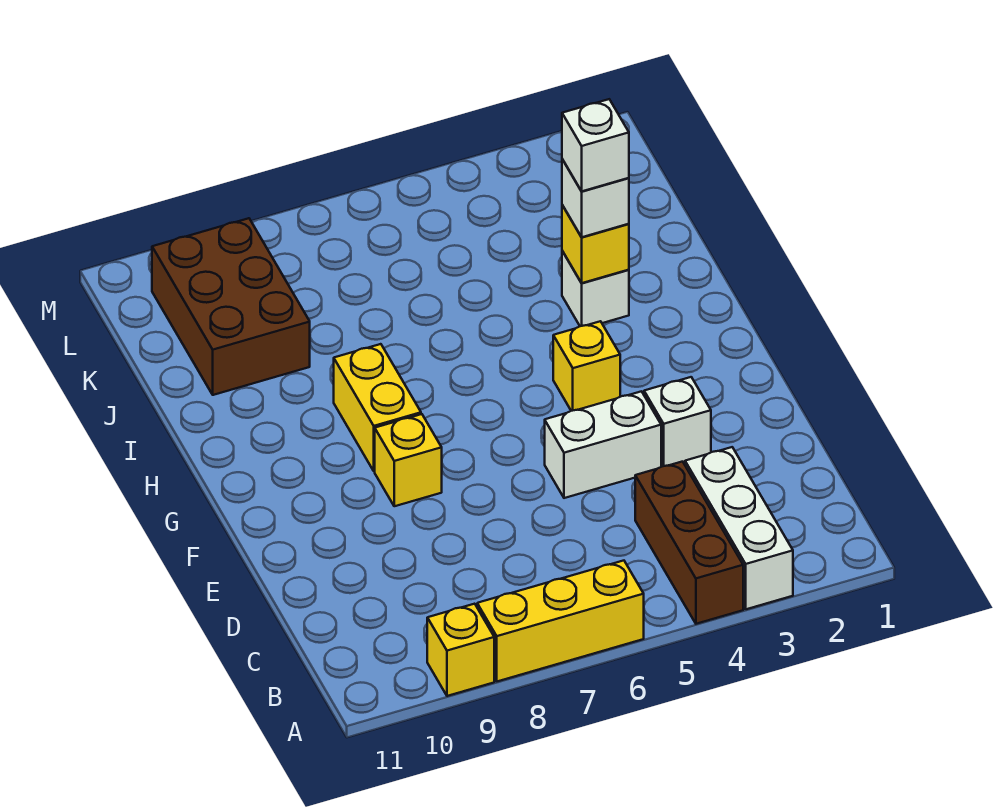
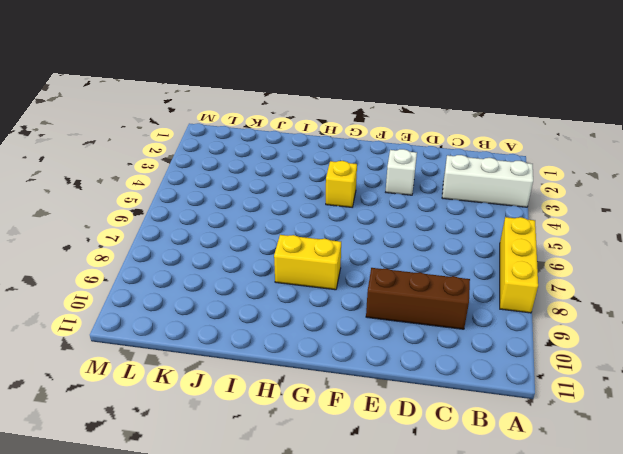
brown 1x3 brick [366,268,470,329] -> brown 1x3 brick moved to [635,462,743,624]
none -> yellow 1x1 brick [427,604,494,696]
none -> white 1x2 brick [545,391,661,498]
none -> yellow 1x1 brick [375,414,442,506]

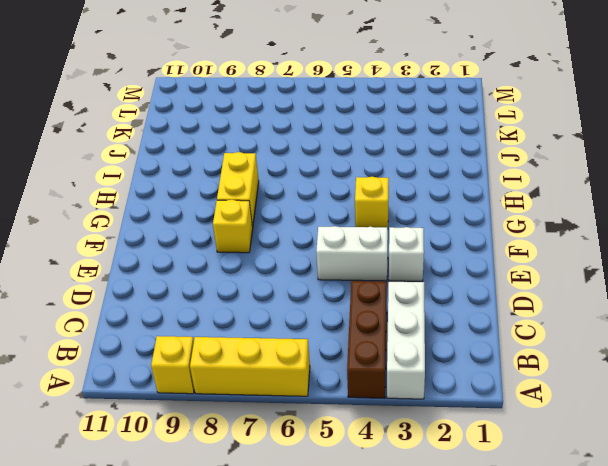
none -> white 1x1 brick [562,251,629,326]
none -> brown 2x3 brick [152,218,310,395]
none -> yellow 1x1 brick [562,205,629,283]

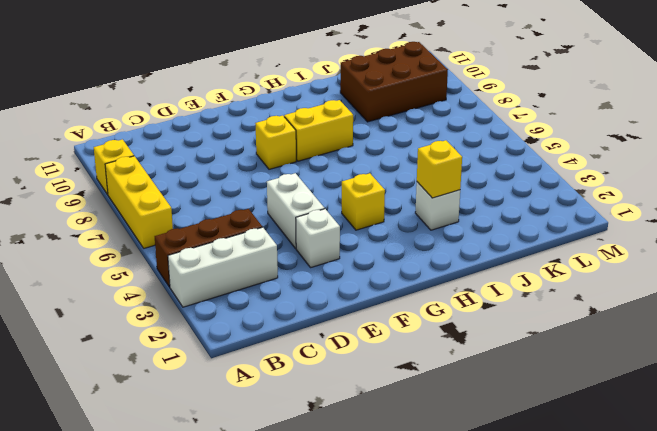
none -> white 1x1 brick [562,159,629,237]
none -> white 1x1 brick [562,99,629,191]

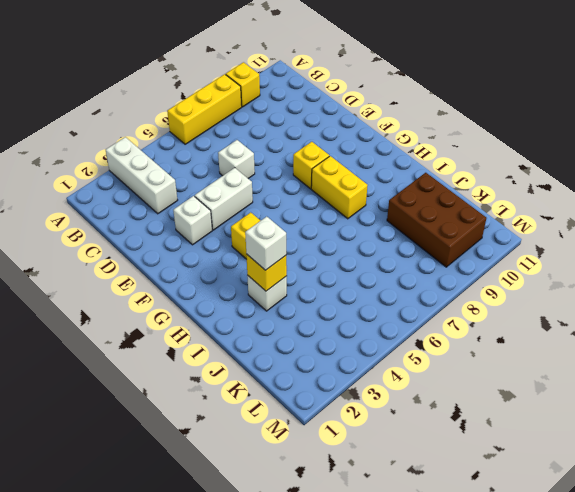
white 1x1 brick [218,140,255,178] -> white 1x1 brick moved to [562,99,629,191]
none -> brown 1x3 brick [635,462,743,624]

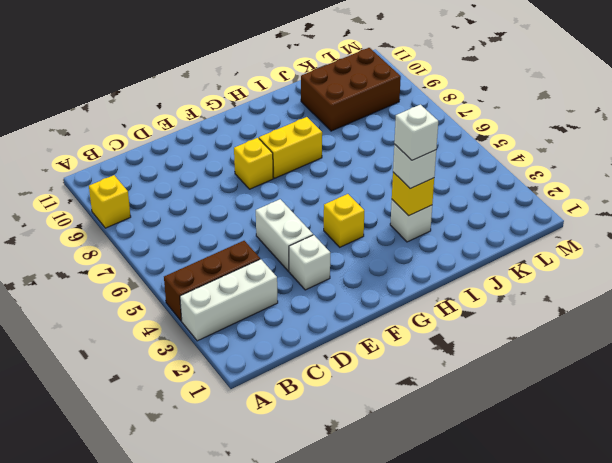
none -> yellow 1x3 brick [477,561,644,681]

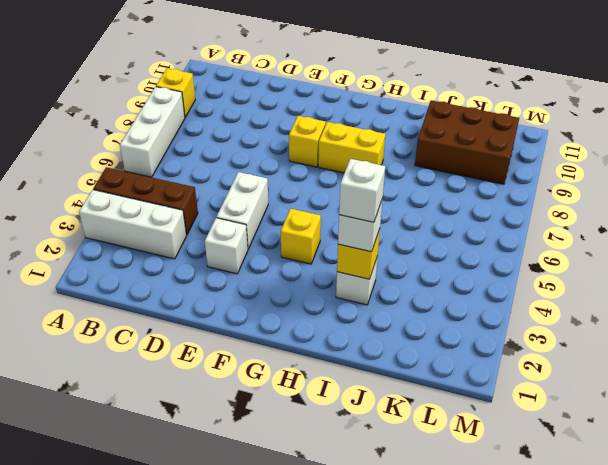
white 1x3 brick [120,87,185,177] -> yellow 1x3 brick [477,561,644,681]

